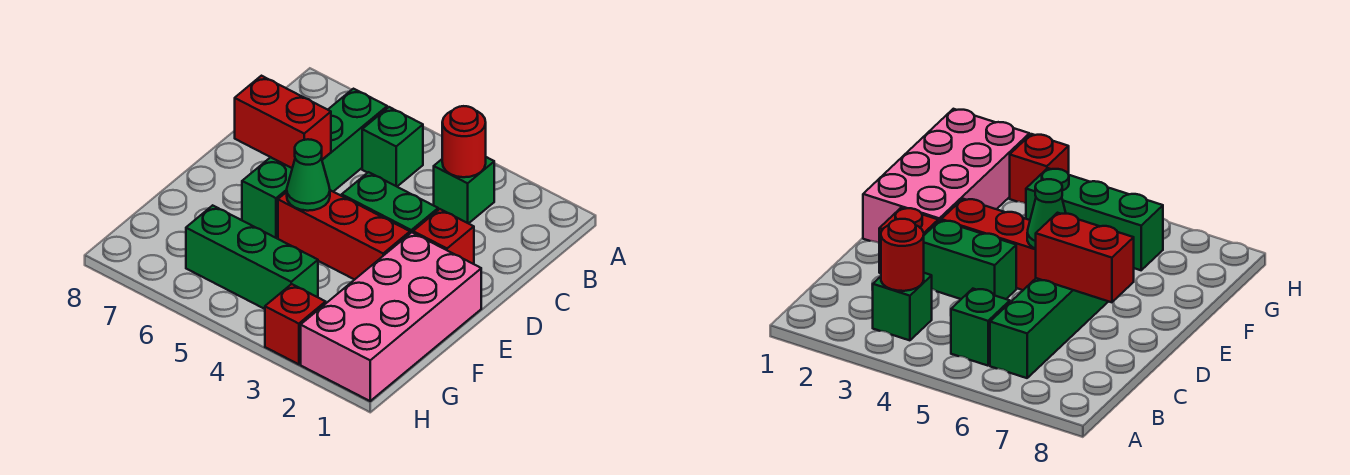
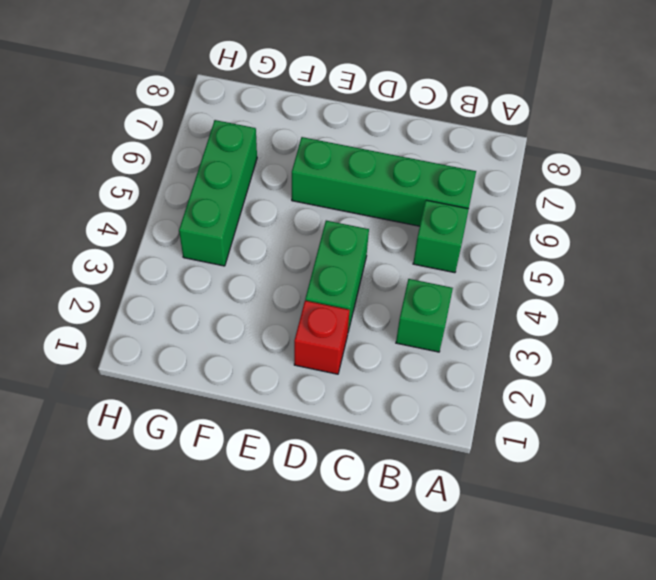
none -> pink 2x4 brick [301,232,481,401]
none -> red 1x3 brick [278,190,410,280]
none -> red 1x1 brick [265,284,326,364]

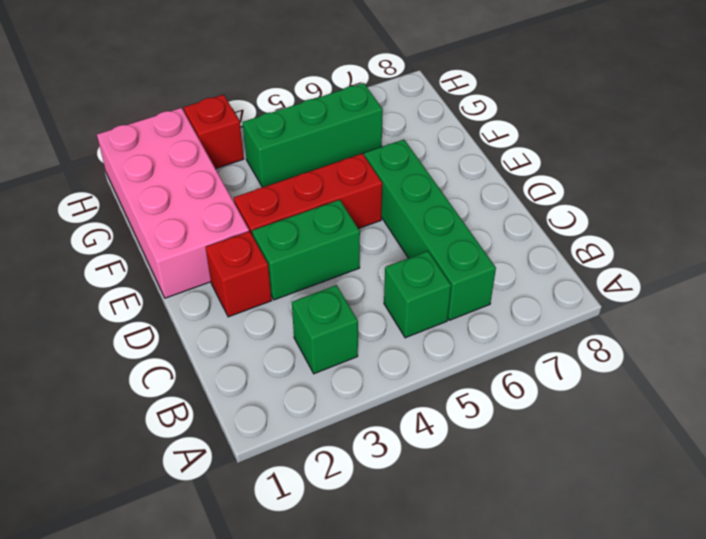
none -> red 1x1 round brick [442,106,486,177]
none -> red 1x2 brick [235,76,331,168]
none -> green 1x1 cone [287,139,330,211]

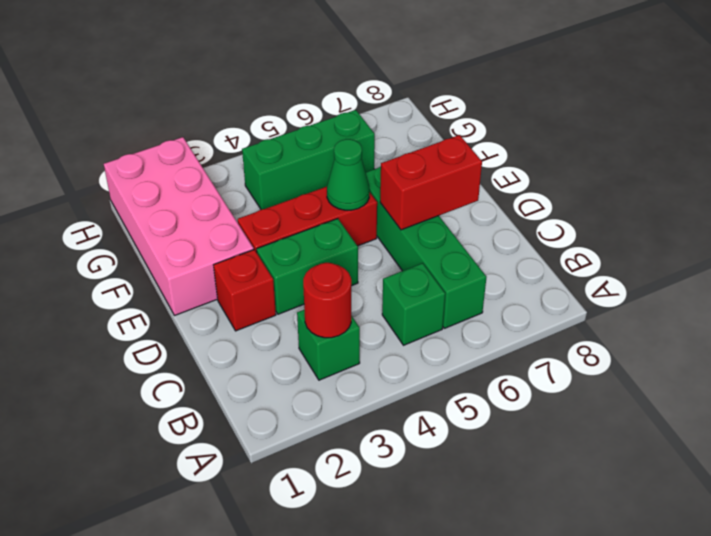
none -> red 1x1 brick [265,284,326,364]

